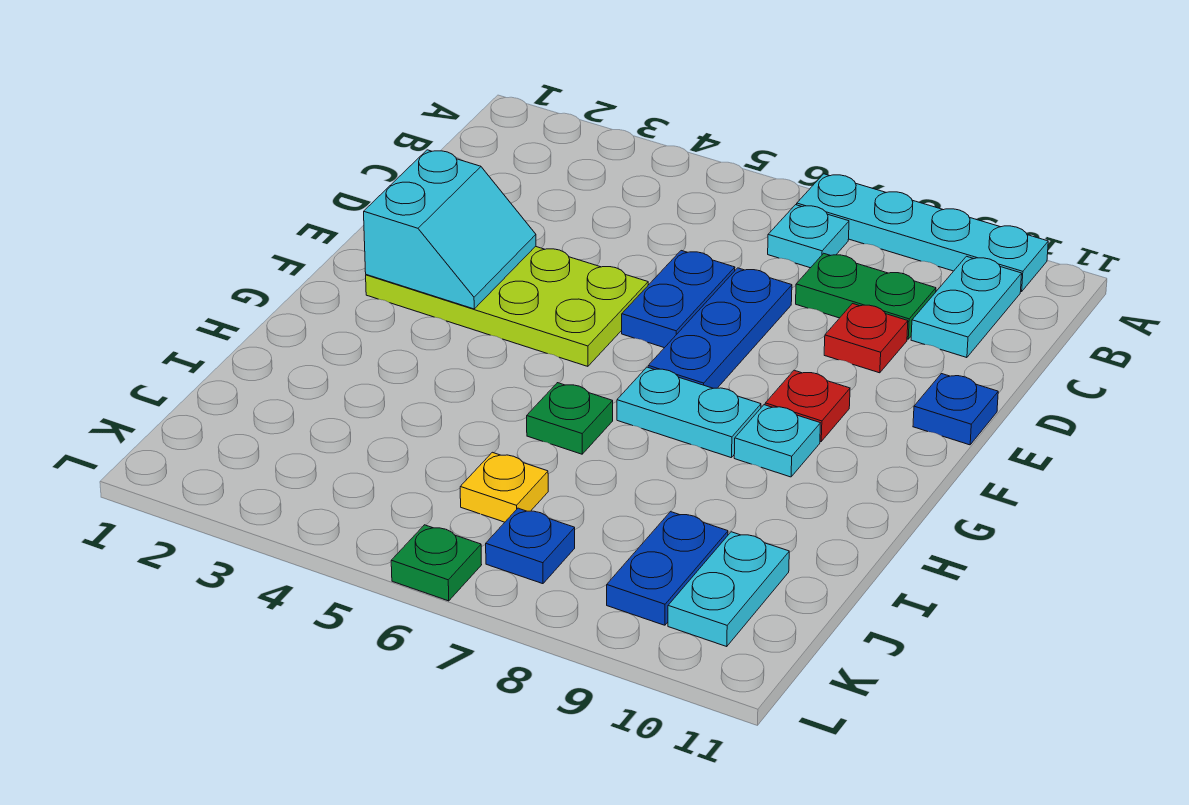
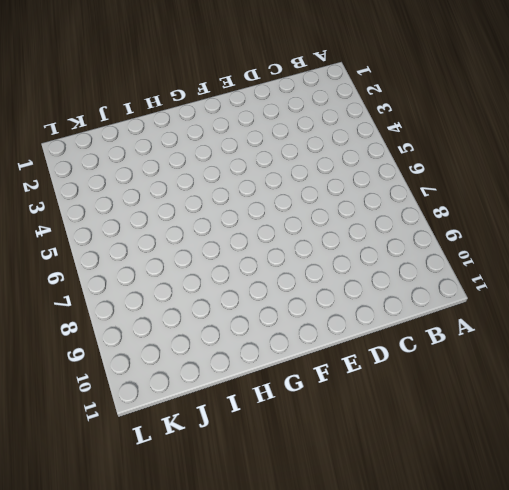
none -> cyan 1x4 plate [797,174,1048,292]
none -> cyan 1x1 plate [768,205,849,268]
none -> cyan 1x2 plate [911,256,1022,358]

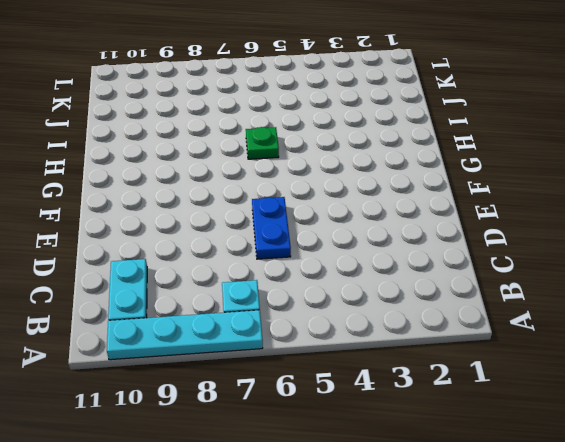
none -> green 1x2 plate [796,253,936,339]
none -> blue 1x3 plate [648,268,792,388]
none -> red 1x1 plate [824,304,908,373]

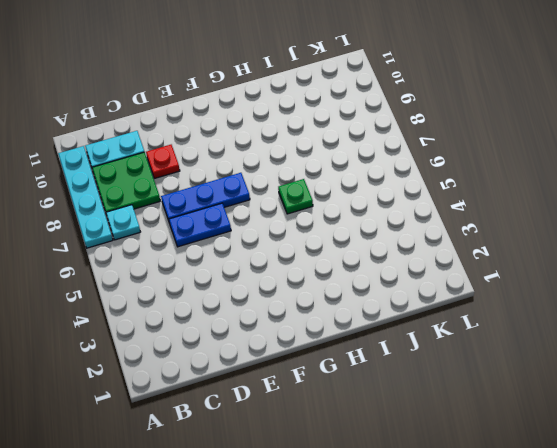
green 2x2 plate [92,152,160,212] -> green 1x2 plate [796,253,936,339]
none -> lime 2x4 plate [366,246,648,366]
none -> blue 1x1 plate [913,374,998,445]
none -> red 1x1 plate [765,370,850,442]

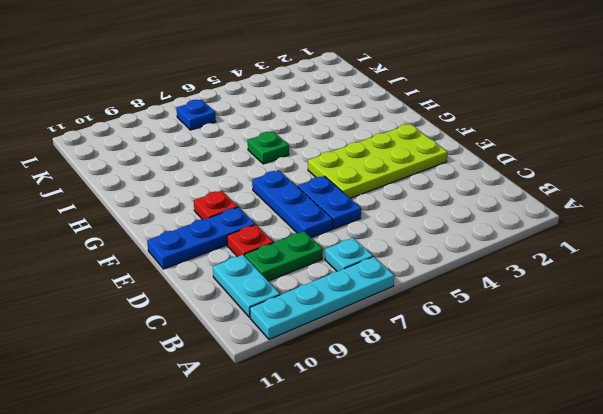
blue 1x3 plate [147,207,255,269] -> blue 1x1 plate [913,374,998,445]
none -> cyan 1x2 plate [617,367,761,458]
none -> cyan 1x1 plate [734,405,820,477]
none -> yellow 1x1 plate [460,452,548,522]

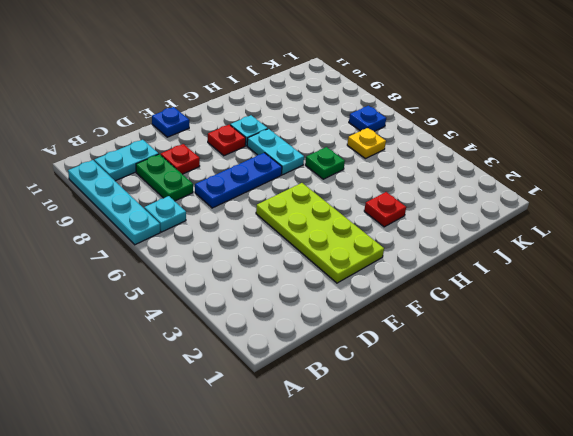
red 1x1 plate [364,192,406,227] -> none
none -> blue 1x2 plate [622,251,735,348]
none -> blue 1x2 plate [607,512,728,625]
none -> cyan 1x2 plate [668,532,789,647]

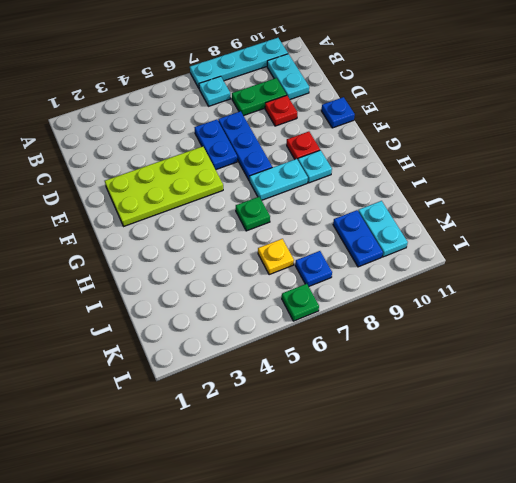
none -> cyan 2x2 slope [364,150,536,309]

